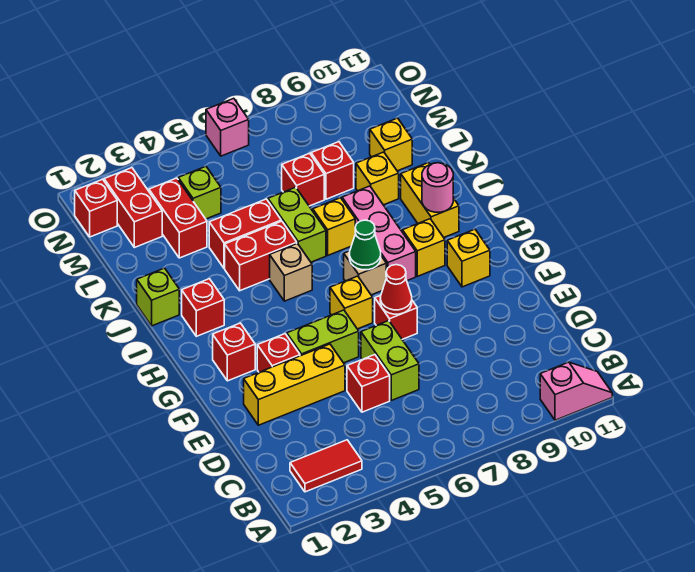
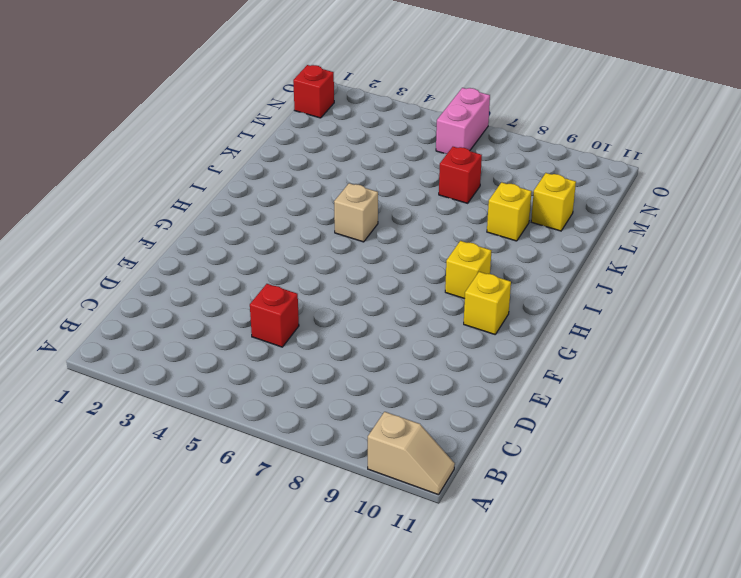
tan 1x2 slope [368,412,455,495] -> pink 1x2 slope [540,362,612,420]
pink 1x2 brick [436,88,490,154] -> pink 1x1 brick [206,98,249,156]
none -> red 1x2 tile [290,440,362,492]
none -> lime 1x2 brick [361,321,419,400]
none -> yellow 1x3 brick [244,344,345,425]
none -> red 1x1 brick [257,334,300,372]

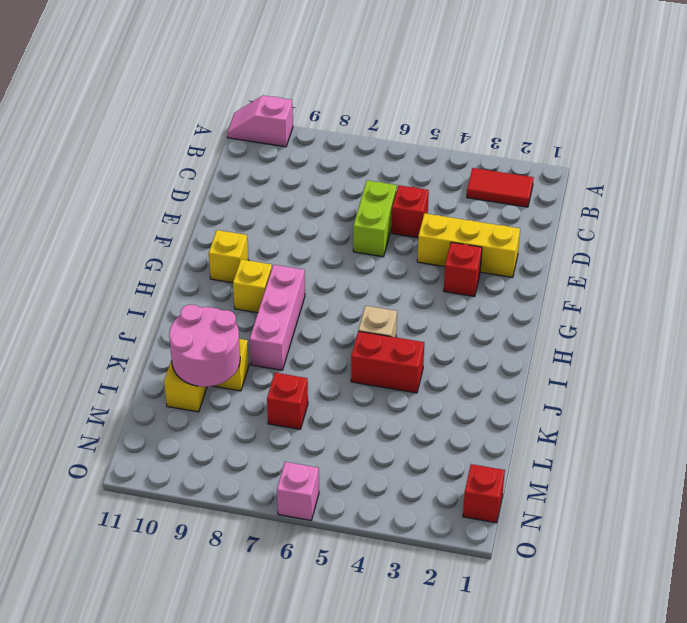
pink 2x2 round brick [169,305,240,387] -> none
none -> lime 1x2 brick [287,310,359,363]
none -> red 1x1 brick [375,296,417,339]
none -> red 1x1 brick [213,323,255,381]
none -> yellow 1x1 brick [330,276,373,329]

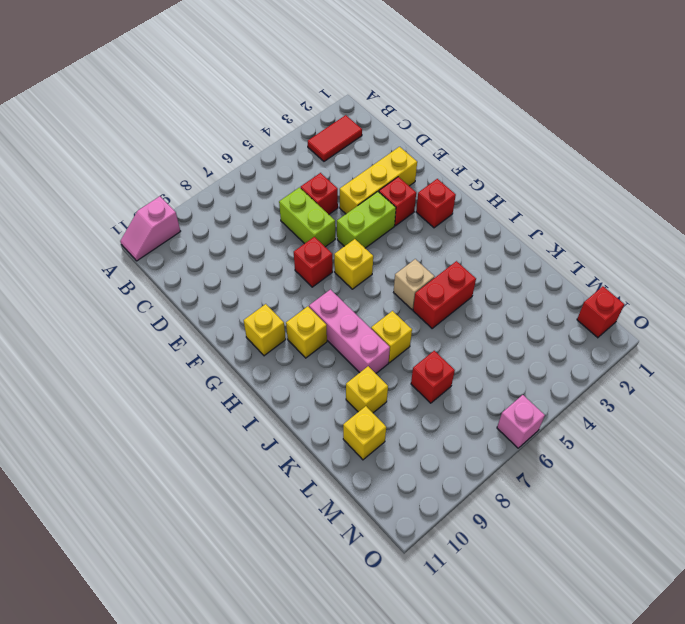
none -> tan 1x1 brick [344,251,386,295]
none -> red 1x1 brick [182,279,224,336]
none -> yellow 1x2 brick [401,163,459,237]
none -> lime 1x1 brick [137,268,179,326]

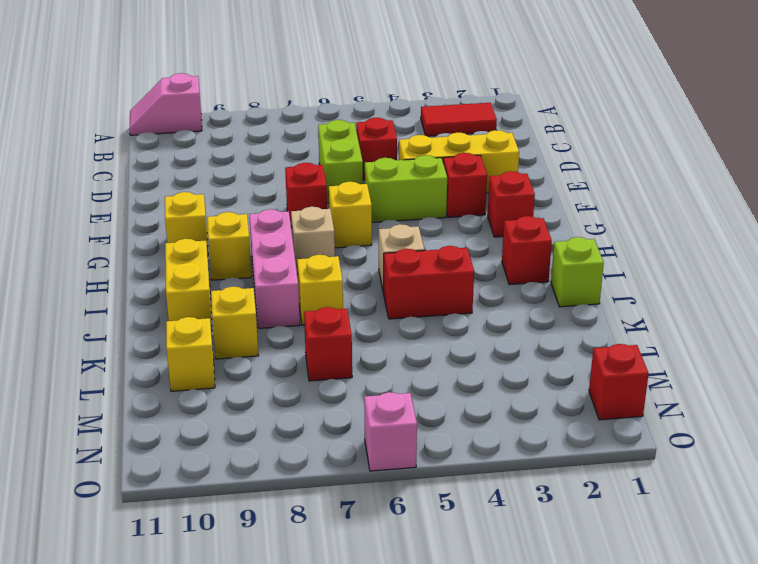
none -> lime 1x2 brick [268,187,326,262]
none -> red 1x2 brick [209,199,281,269]
none -> red 1x2 brick [149,178,207,258]
none -> red 1x1 brick [311,142,354,199]

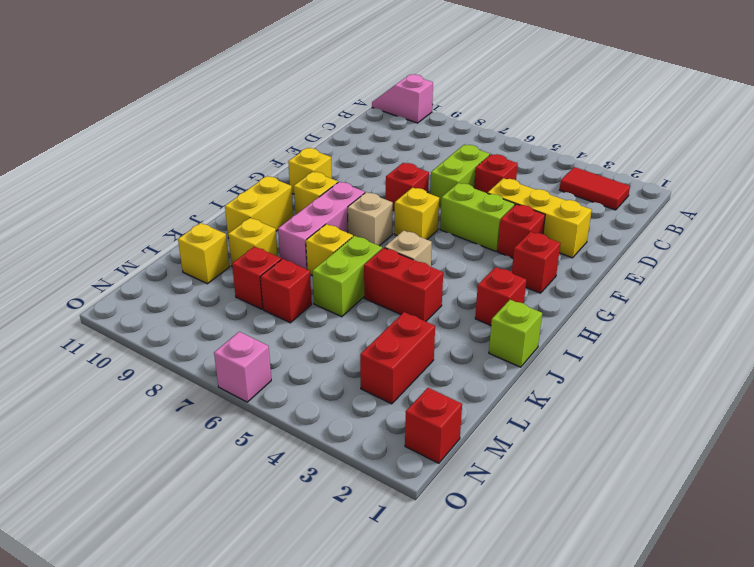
none -> red 1x2 brick [209,199,281,269]
none -> red 1x2 brick [104,168,162,248]
none -> lime 1x1 brick [178,167,221,219]
none -> red 1x1 cone [380,265,412,314]

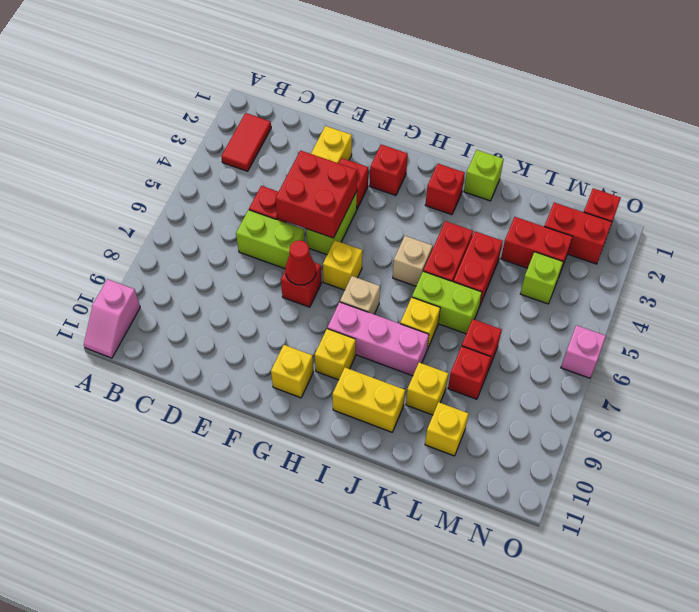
red 2x2 brick [275,151,357,238] -> none
none -> green 1x1 cone [349,220,381,270]
none -> pink 1x1 round brick [422,163,453,212]

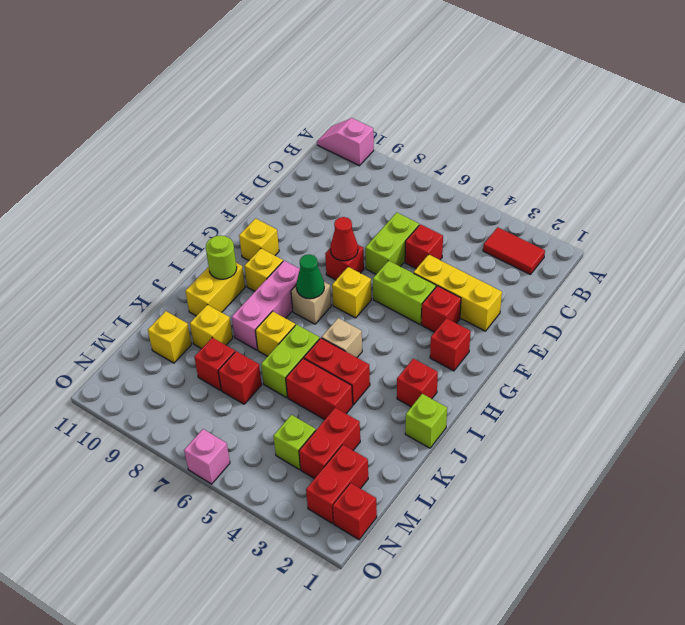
lime 1x1 round brick [206,236,237,279] -> pink 1x1 round brick [422,163,453,212]

